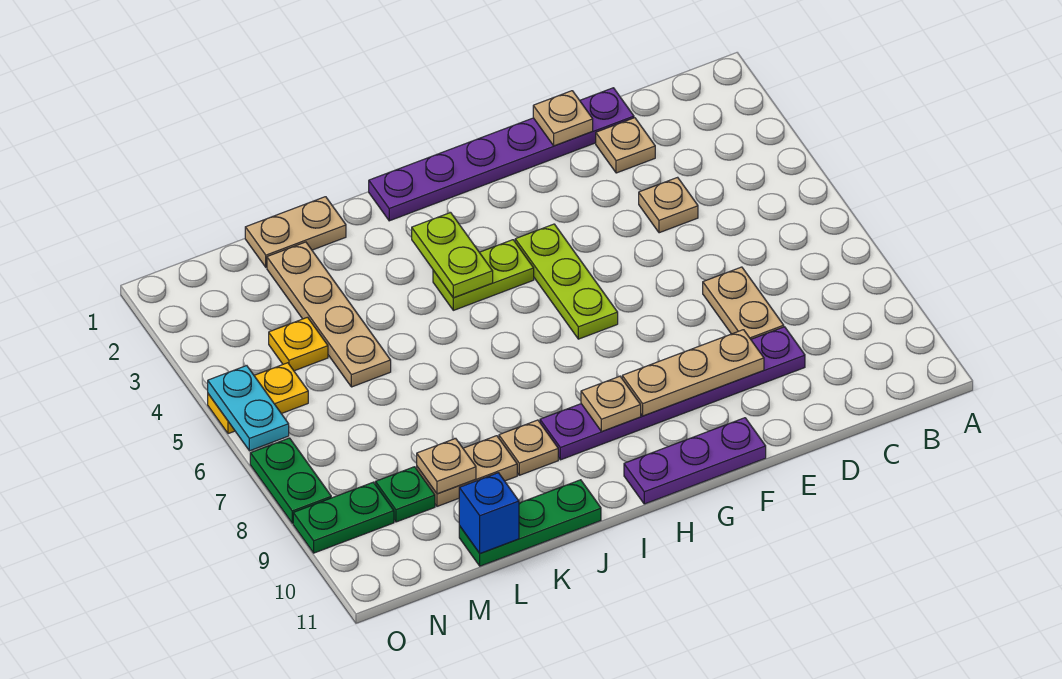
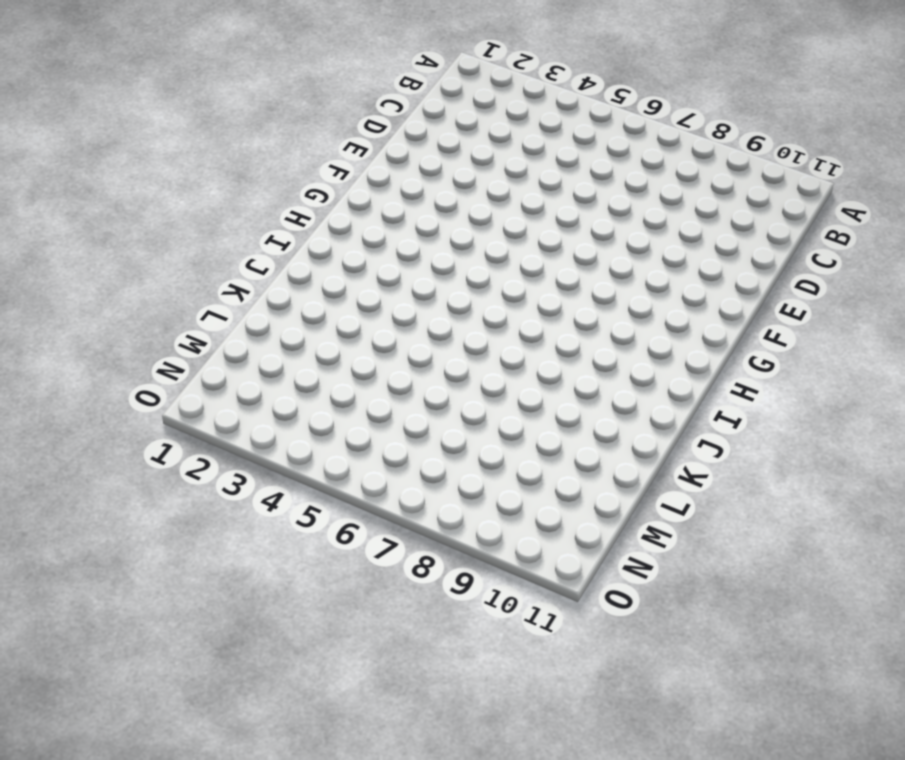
none -> purple 1x6 plate [369,88,634,221]
none -> tan 1x1 plate [596,118,655,173]
none -> tan 1x1 plate [639,177,698,233]

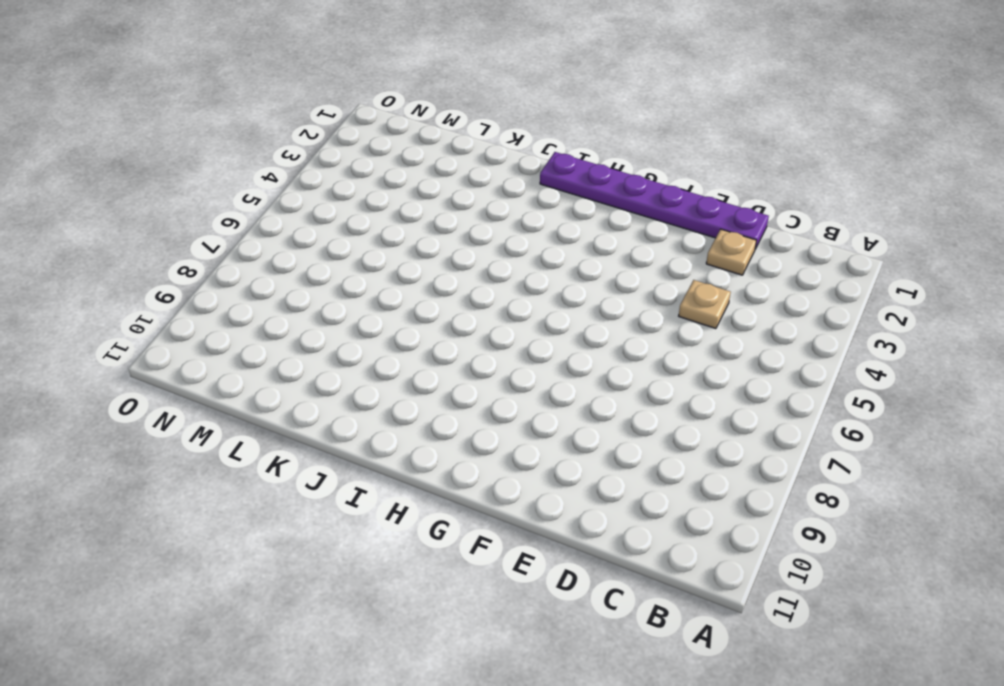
none -> tan 1x2 plate [703,267,784,339]
none -> purple 1x6 plate [540,327,805,460]
none -> purple 1x3 plate [624,418,766,504]

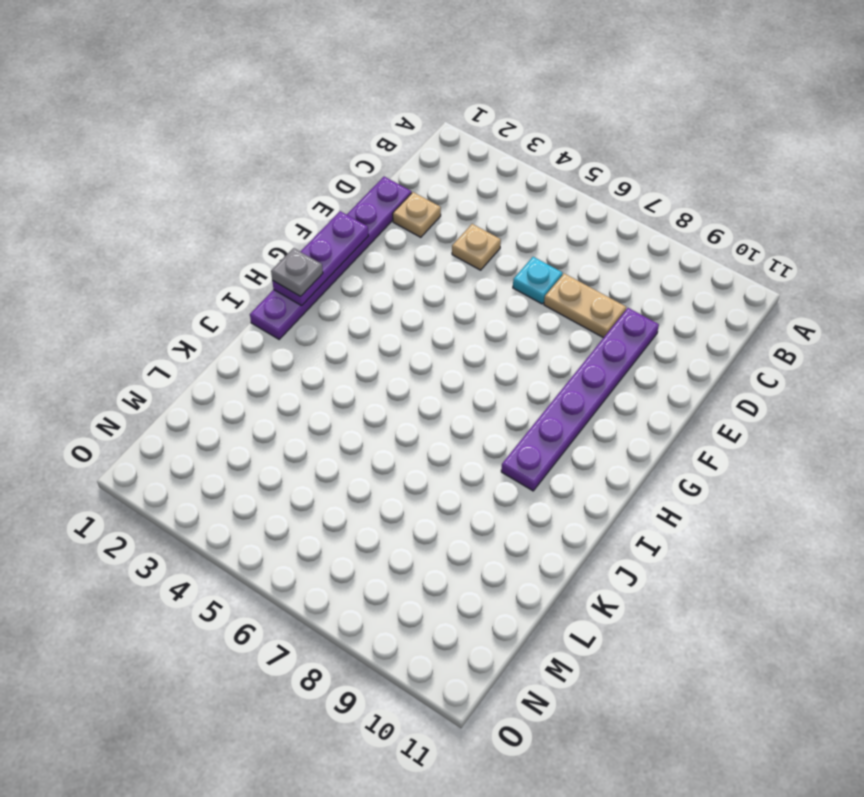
cyan 1x1 plate [513,257,563,304] -> none
purple 1x3 plate [272,211,369,306] -> purple 1x3 plate moved to [624,418,766,504]
grey 1x1 plate [271,248,323,296] -> none
none -> lime 1x3 plate [515,224,618,339]
none -> lime 1x2 plate [433,240,534,310]
none -> tan 1x1 plate [499,420,558,475]

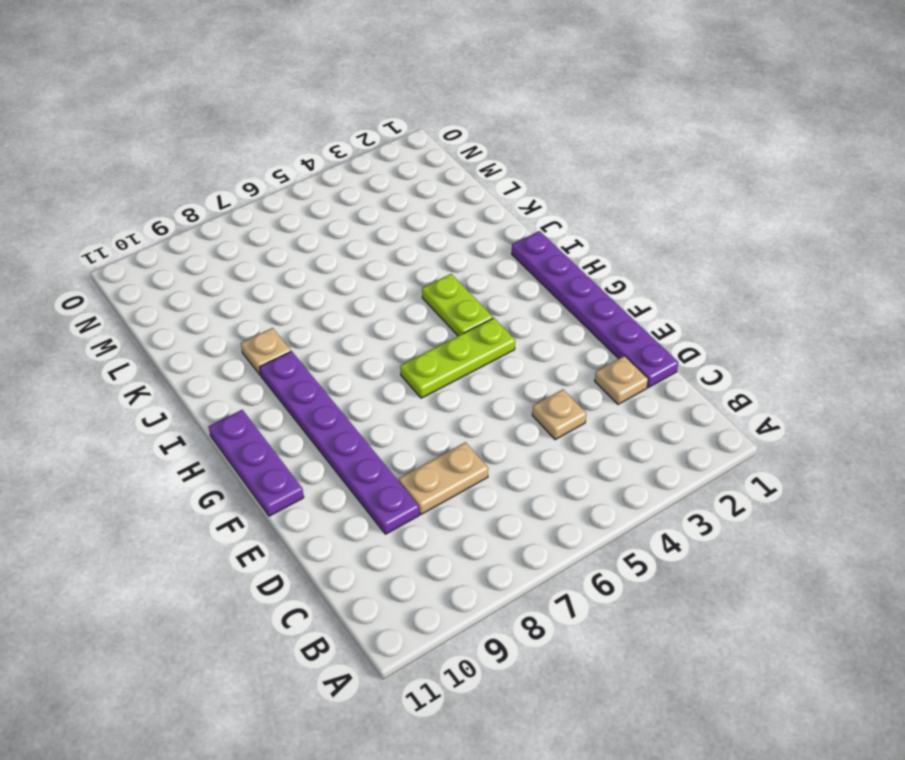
none -> green 1x3 plate [459,480,601,566]
none -> tan 1x2 plate [245,197,346,267]
none -> tan 1x2 plate [417,436,517,506]

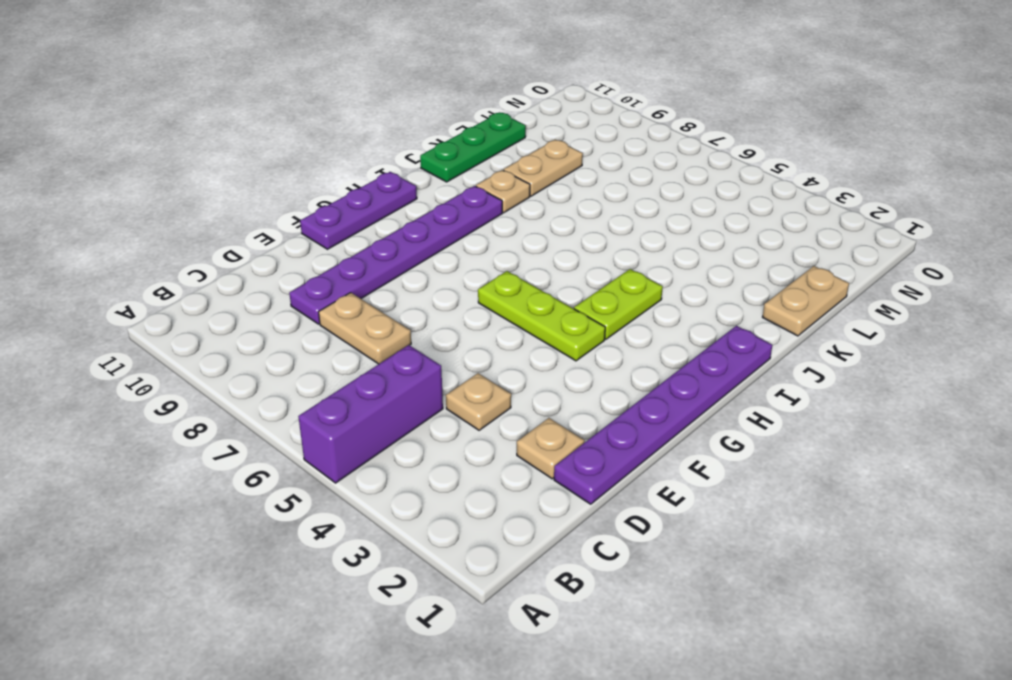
purple 1x3 brick [298,345,443,483] -> none
none -> tan 1x4 plate [267,242,391,387]
none -> yellow 1x1 plate [269,317,328,371]
none -> green 1x1 plate [375,467,435,522]

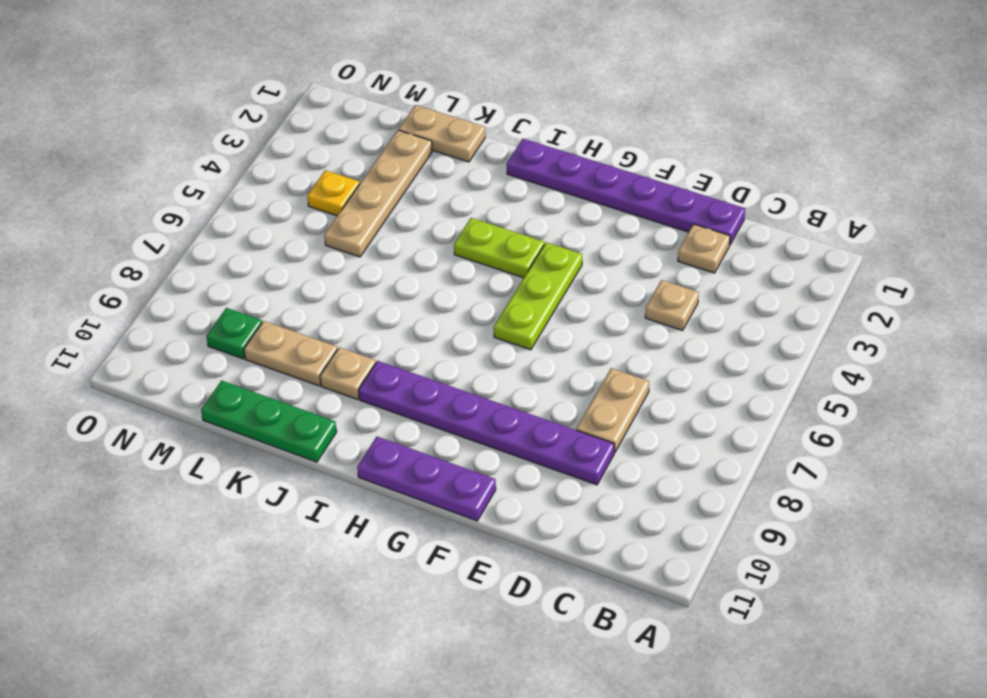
none -> yellow 1x2 plate [208,363,308,434]
none -> green 1x2 plate [293,482,394,553]
none -> green 1x2 plate [250,438,331,523]

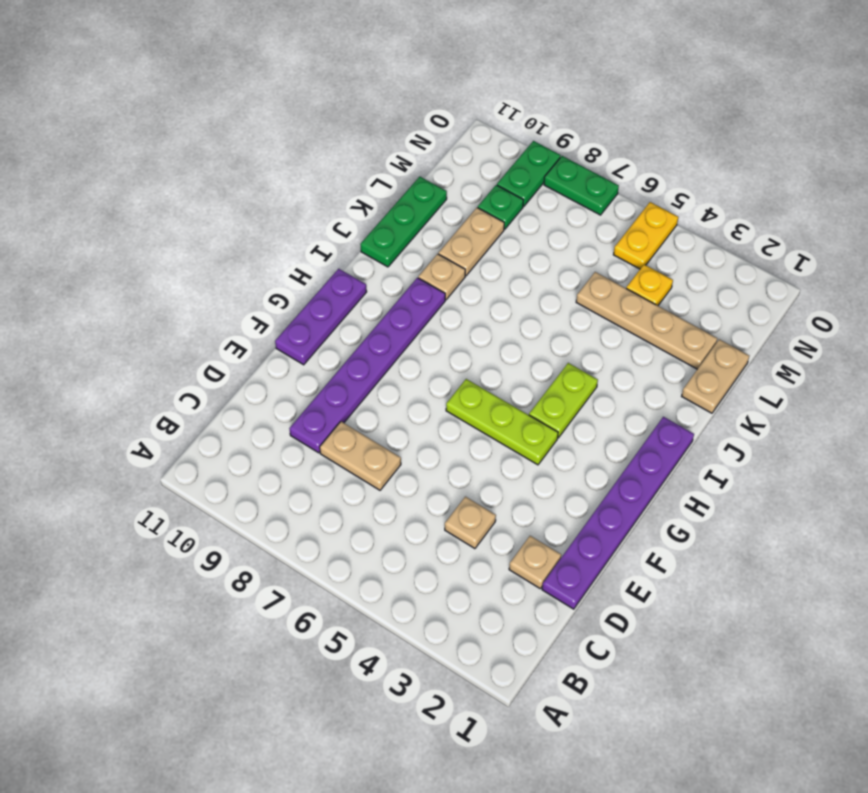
none -> tan 1x1 plate [533,91,593,146]
none -> tan 1x3 plate [622,330,764,416]
none -> tan 1x1 plate [581,376,641,432]

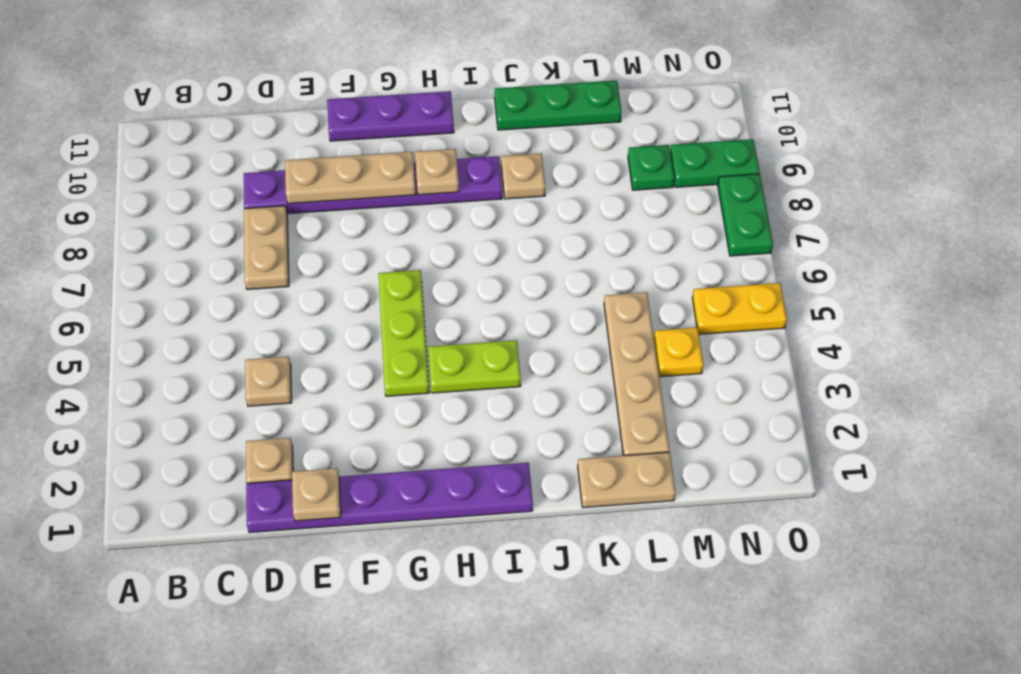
none -> tan 1x2 plate [417,436,517,506]
none -> lime 1x2 plate [412,213,493,298]
none -> tan 1x1 plate [417,438,476,494]

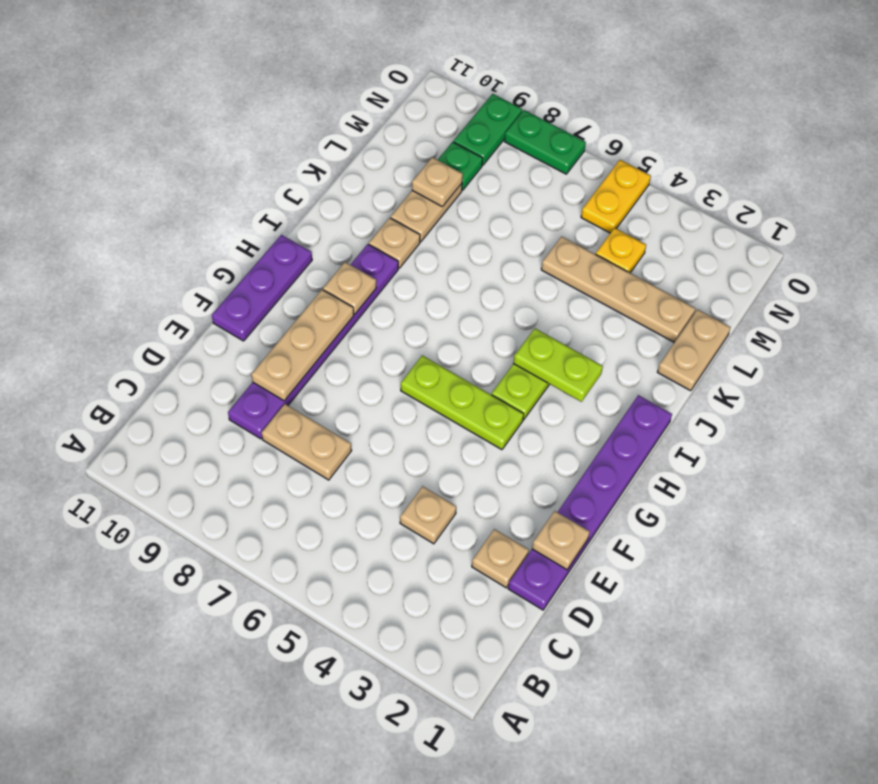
none -> green 1x3 plate [459,480,601,566]
none -> blue 1x1 brick [459,473,519,554]
none -> cyan 1x2 plate [208,366,289,451]

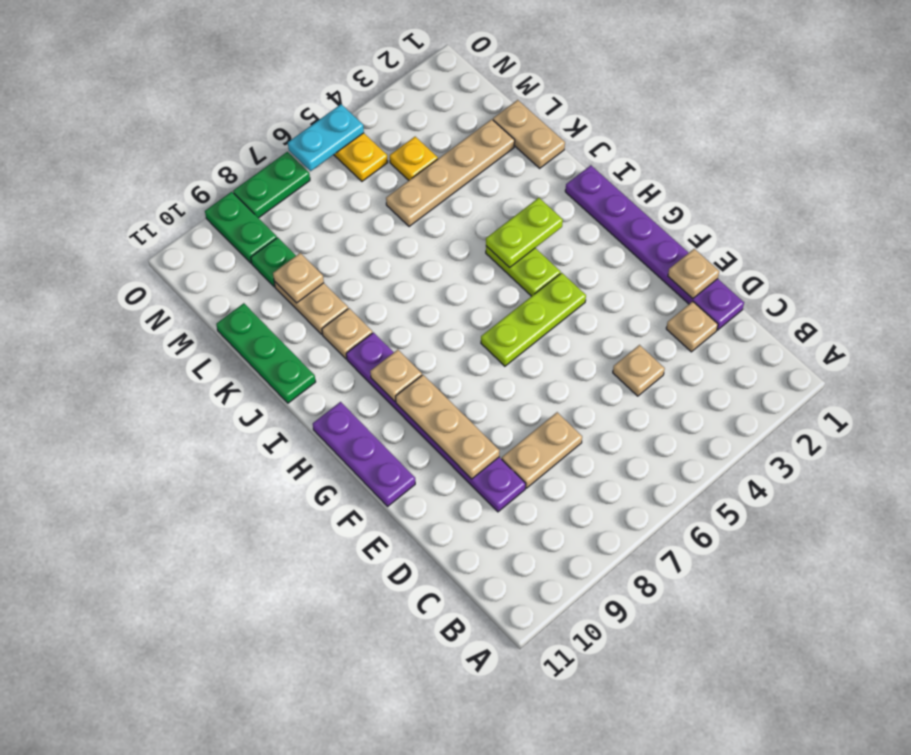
none -> blue 1x1 brick [459,473,519,554]

